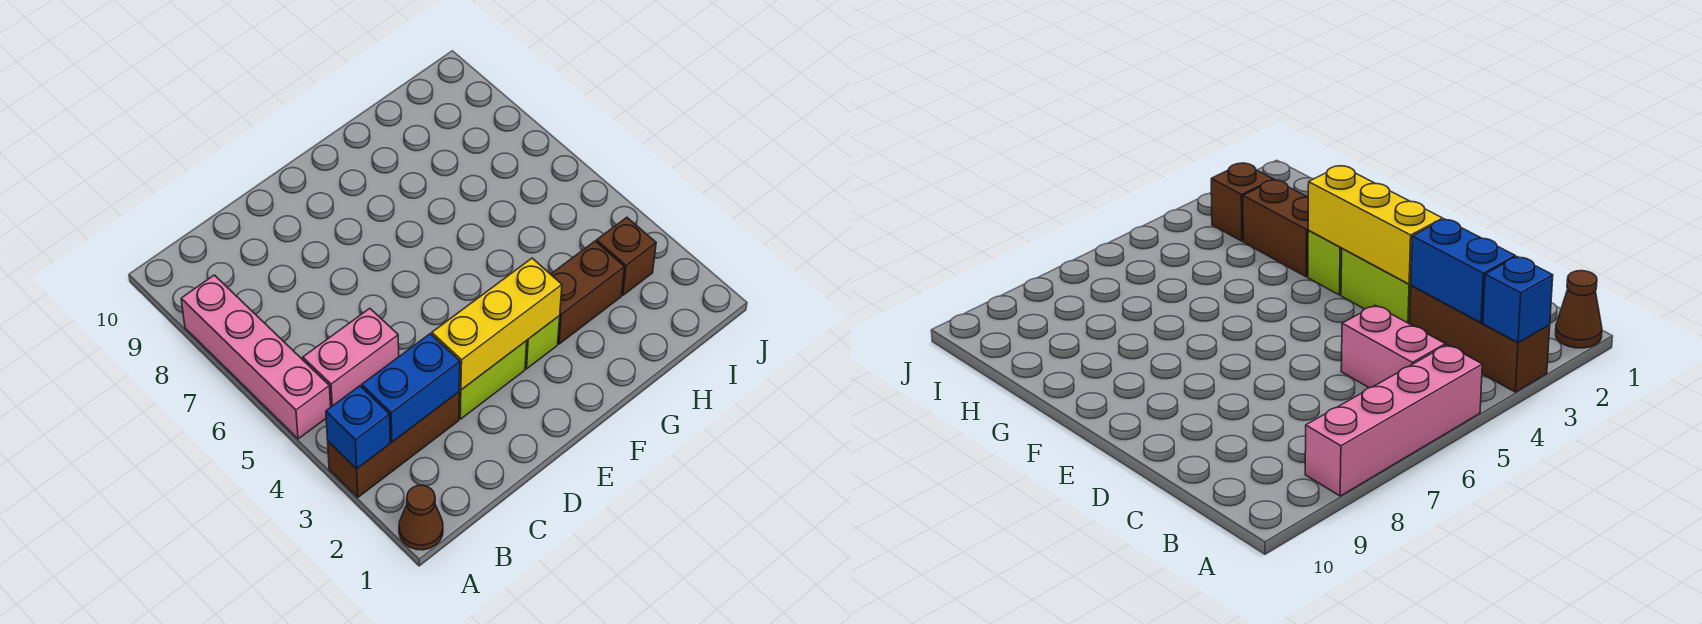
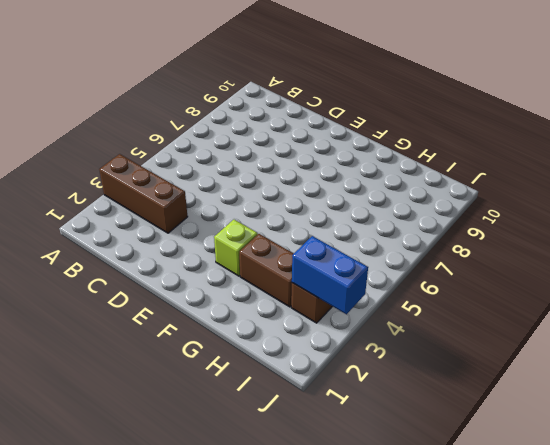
blue 1x2 brick [292,236,368,314] -> blue 1x2 brick moved to [362,334,460,442]
none -> brown 1x1 cone [399,485,443,550]
none -> pink 1x4 brick [181,275,331,439]

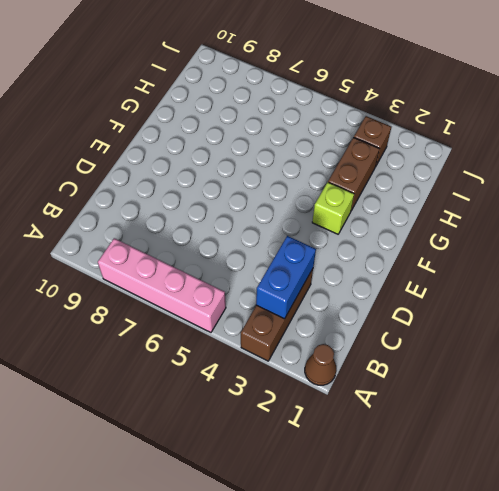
none -> pink 1x2 brick [303,308,399,407]
none -> lime 1x2 brick [459,341,527,419]

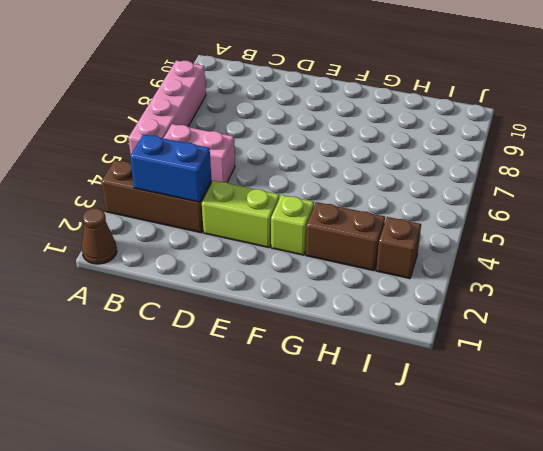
none -> blue 1x1 brick [326,386,390,469]
none -> yellow 1x3 brick [432,258,562,390]

